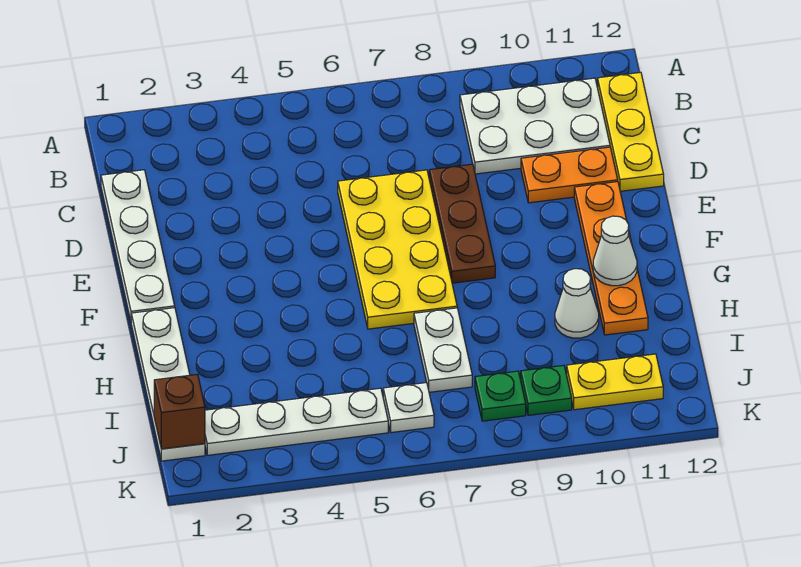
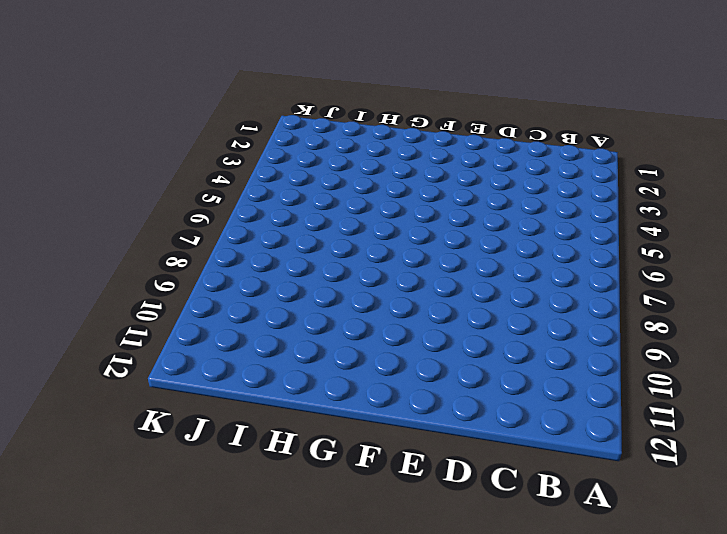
none -> white 2x3 plate [460,78,610,174]
none -> yellow 1x3 plate [598,72,664,191]
none -> white 1x4 plate [101,170,175,321]

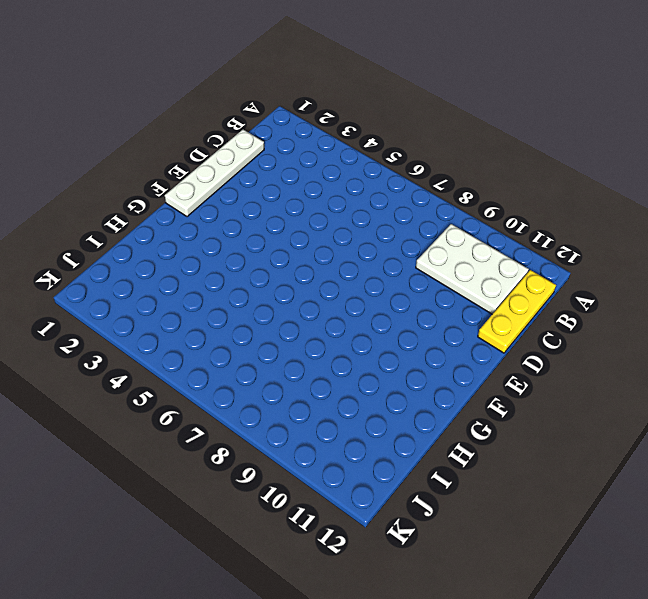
none -> yellow 2x4 plate [338,170,457,329]
none -> brown 1x3 plate [429,164,495,283]
none -> orange 1x2 plate [521,147,618,203]

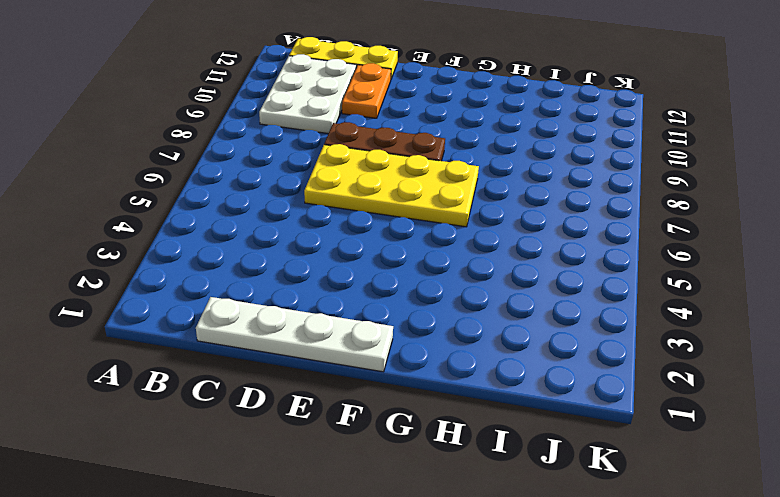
none -> orange 1x4 plate [574,182,648,335]
none -> white 1x4 plate [131,308,205,461]
none -> white 1x2 plate [414,308,472,392]

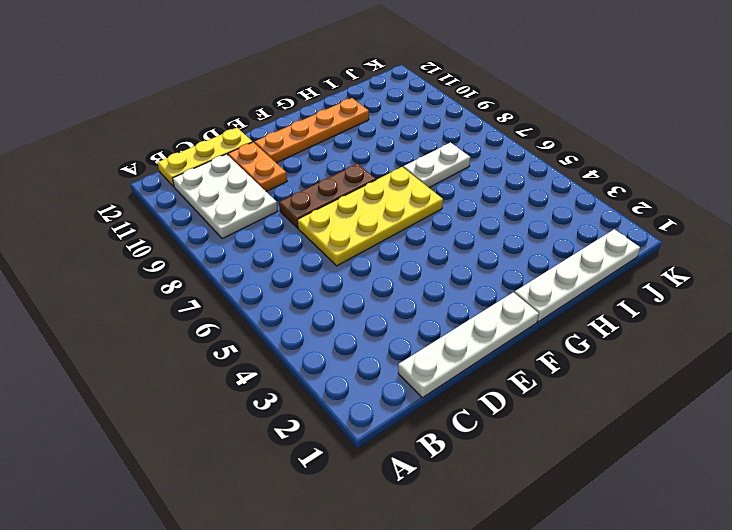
none -> white 1x1 cone [555,269,599,338]
none -> white 1x4 plate [205,388,388,455]
none -> white 1x1 plate [383,383,434,433]

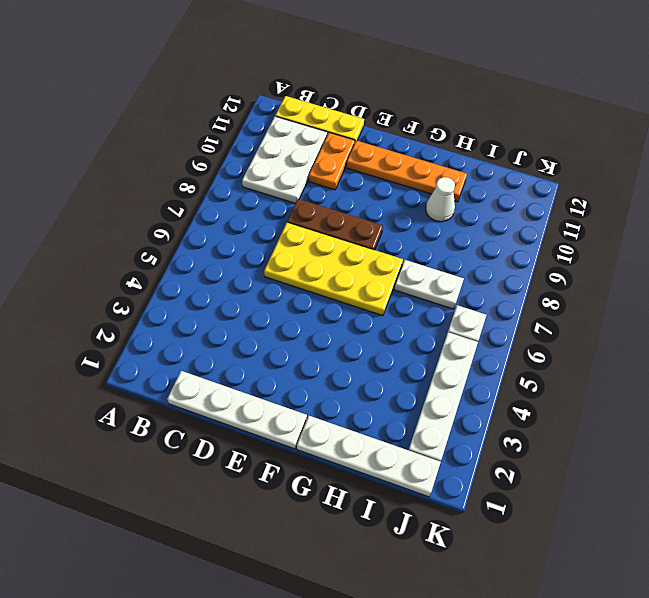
none -> green 1x1 plate [475,371,526,421]
none -> green 1x1 plate [521,365,572,415]
none -> yellow 1x2 plate [567,354,663,410]

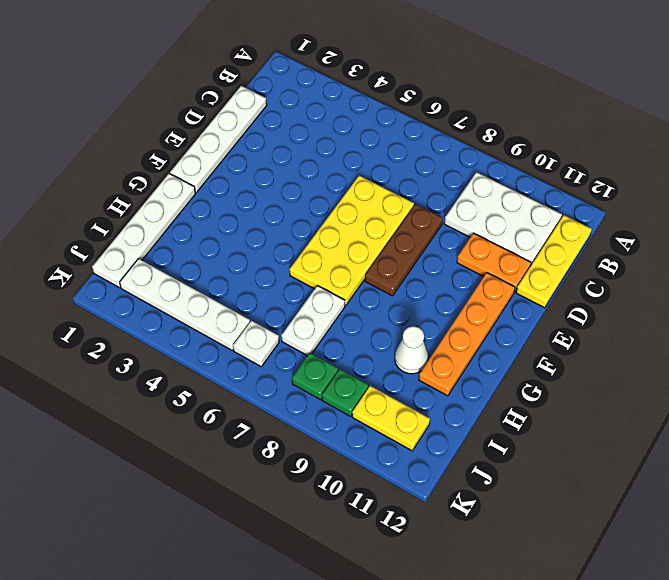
none -> white 1x1 cone [593,216,637,286]
none -> brown 1x1 brick [154,374,205,449]

